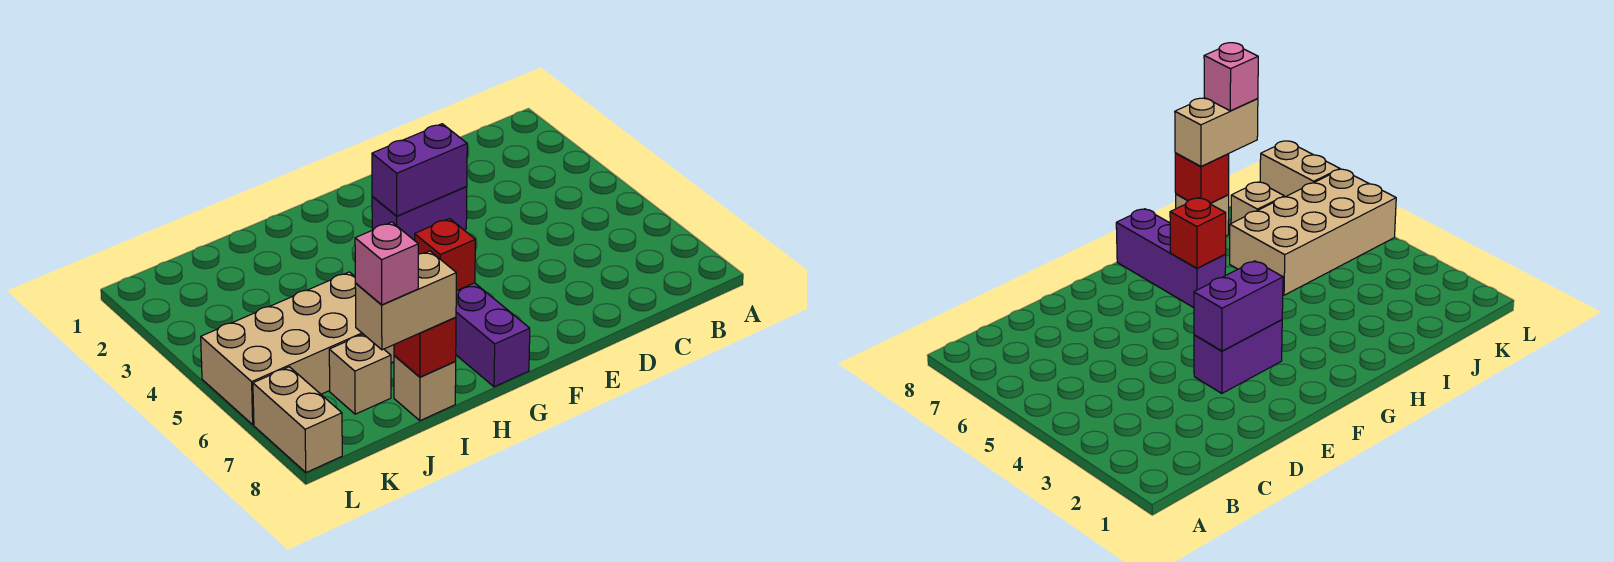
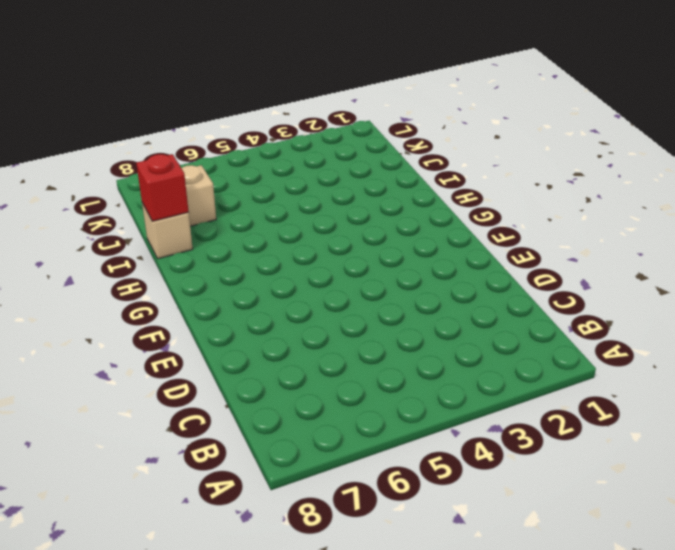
none -> purple 1x2 brick [372,187,467,241]
none -> purple 1x3 brick [456,283,530,387]

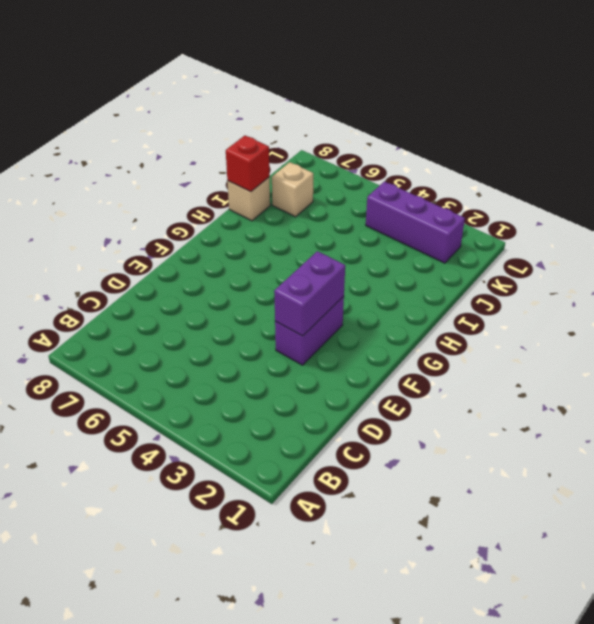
purple 1x3 brick [366,182,465,263] -> purple 1x3 brick moved to [456,283,530,387]
none -> tan 2x4 brick [201,272,394,425]
none -> tan 1x2 brick [253,367,342,473]

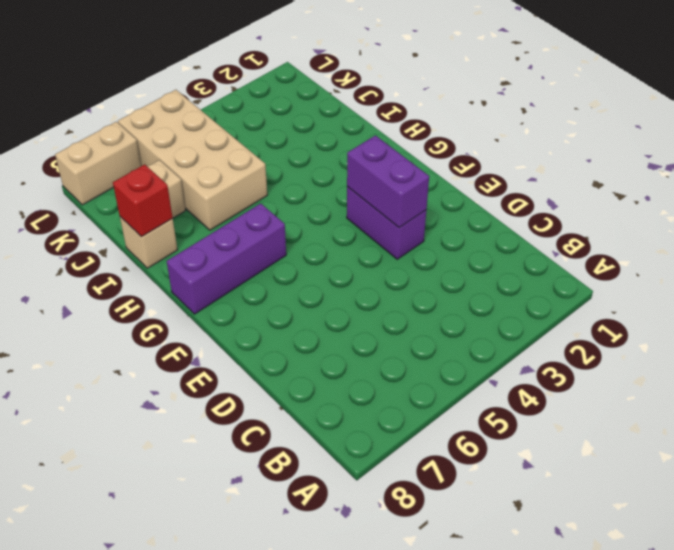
none -> red 1x1 brick [415,219,475,291]
none -> tan 1x2 brick [355,251,456,350]

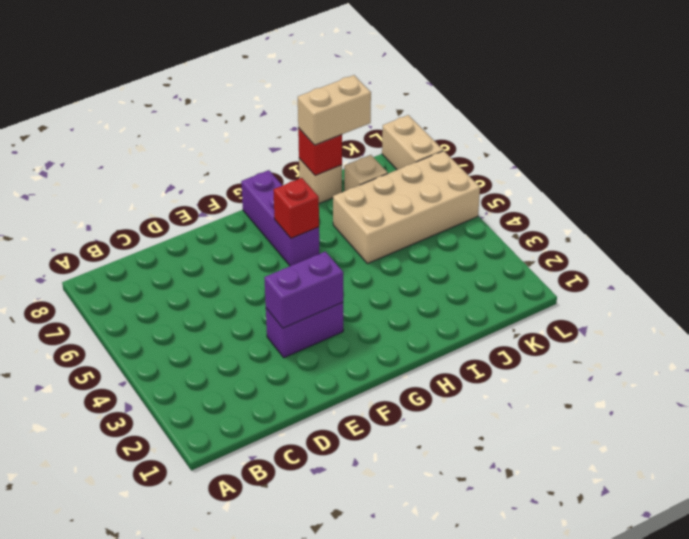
none -> pink 1x1 brick [355,222,418,305]

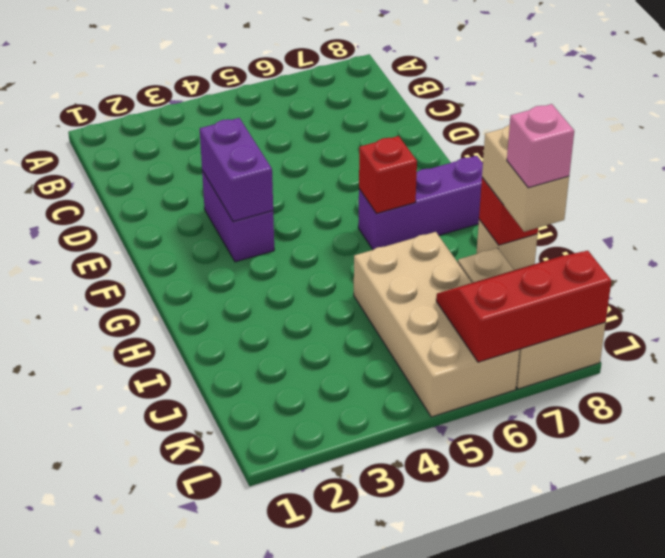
red 2x3 slope [436,251,612,362] -> none

